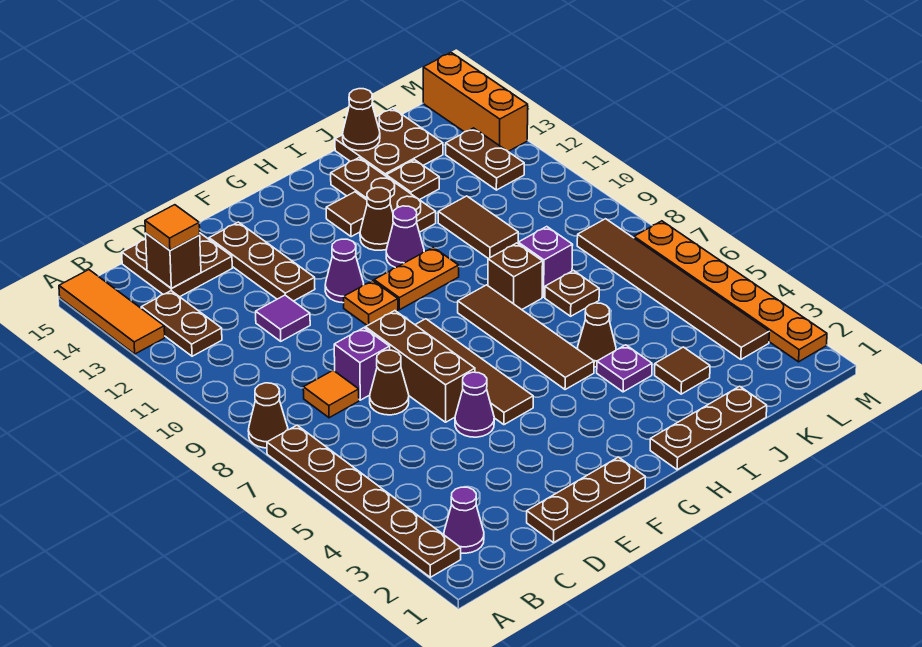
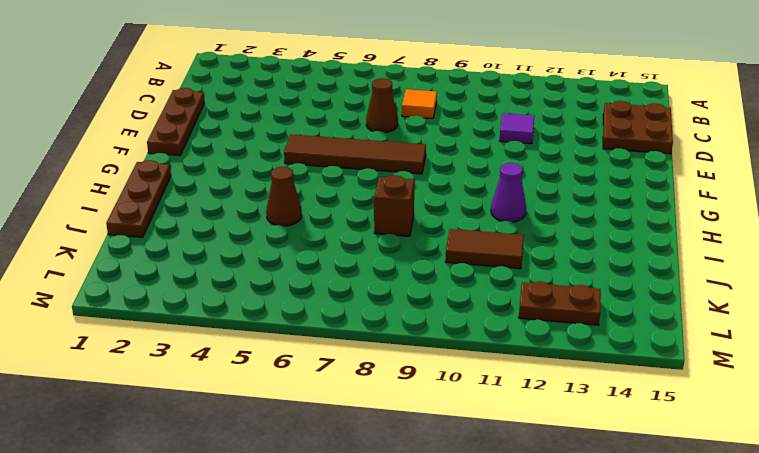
none -> brown 1x6 plate [267,425,461,577]
none -> brown 1x1 cone [248,383,288,448]
none -> orange 1x3 tile [59,270,165,354]
none -> purple 1x1 cone [444,487,484,553]

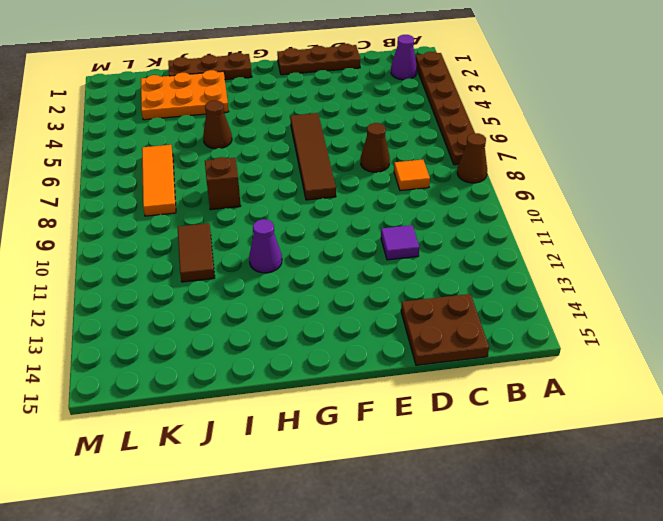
orange 2x3 plate [141,70,229,120] -> brown 1x1 tile [655,347,710,394]
orange 1x3 tile [142,145,176,216] -> orange 1x3 tile moved to [59,270,165,354]
none -> brown 1x2 plate [141,291,222,356]
none -> purple 1x1 brick [334,328,390,400]
none -> purple 1x1 cone [455,372,494,437]
none -> brown 1x3 brick [365,311,475,422]

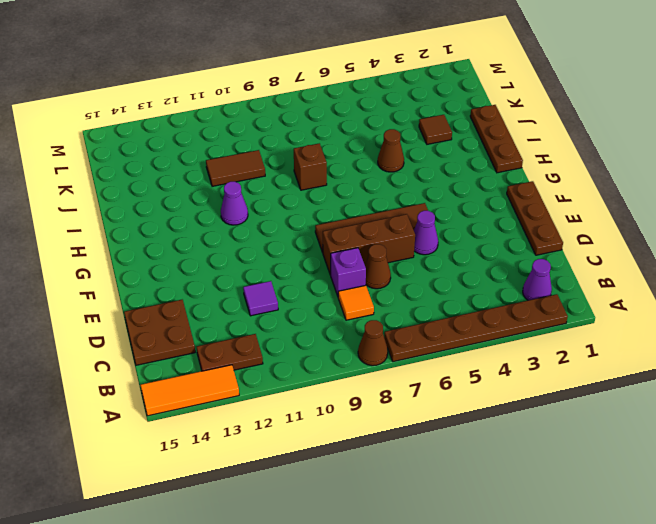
none -> brown 1x3 plate [209,222,315,301]
none -> orange 1x1 plate [344,281,398,326]
none -> purple 1x1 cone [325,239,364,303]
none -> orange 1x2 plate [374,247,459,310]

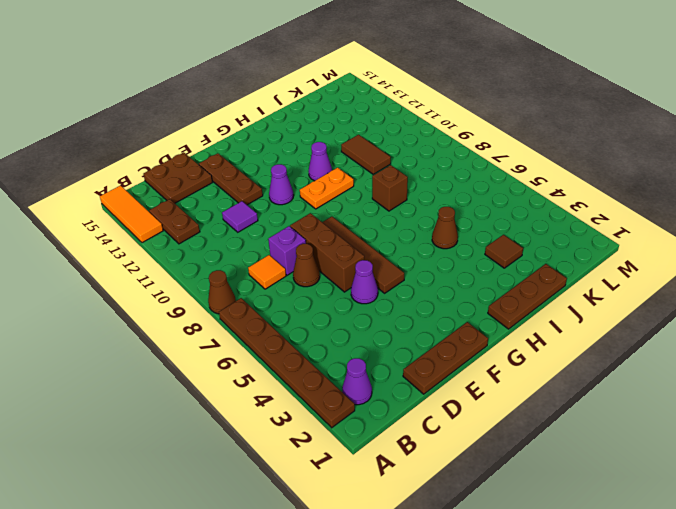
none -> orange 1x1 plate [344,281,398,326]
none -> brown 1x4 tile [458,285,594,390]
none -> brown 1x1 cone [360,188,393,250]
none -> brown 1x1 tile [326,192,367,237]

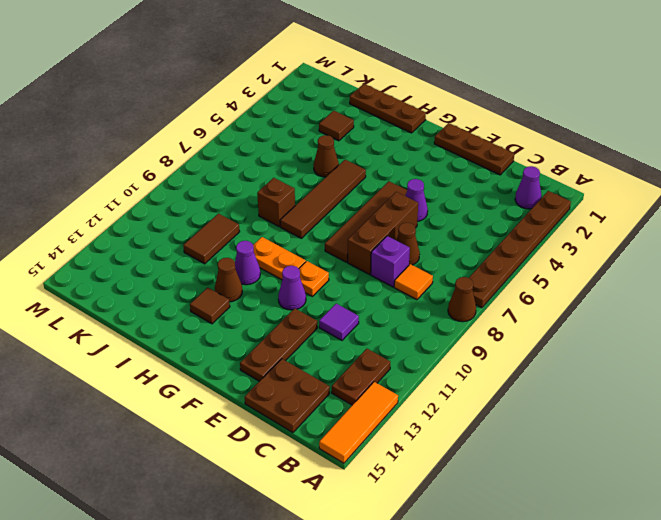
none -> purple 1x1 plate [597,345,652,392]
none -> brown 1x3 plate [331,158,436,232]
none -> brown 1x1 plate [545,270,599,316]
none -> purple 1x1 brick [518,227,573,297]

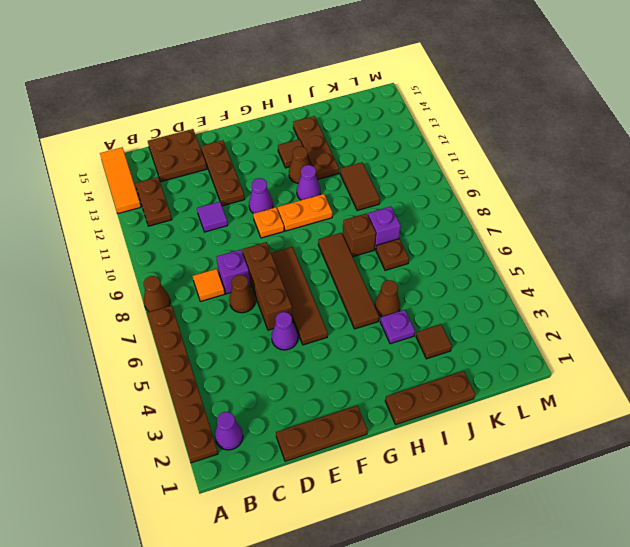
none -> brown 1x1 plate [386,160,439,200]
none -> brown 2x2 plate [335,108,443,176]
none -> brown 1x6 tile [577,219,769,359]
none -> brown 1x2 plate [446,128,524,190]

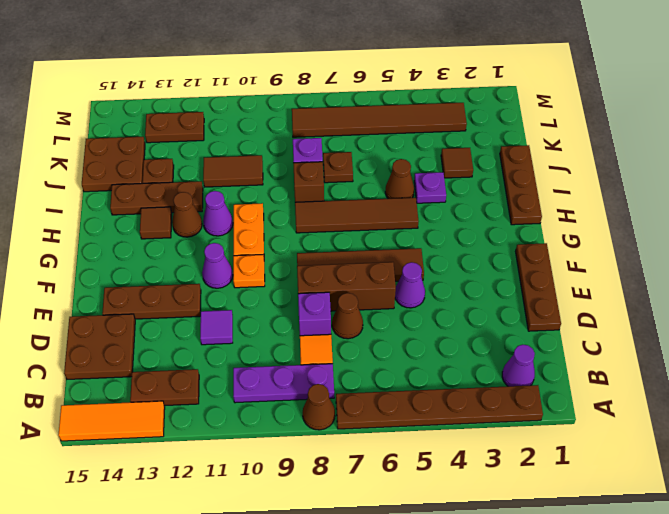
purple 1x3 plate [233,364,334,403] -> none
none -> orange 1x6 plate [634,221,827,362]
none -> orange 1x3 brick [423,53,528,151]
none -> brown 1x1 brick [146,233,201,288]
none -> brown 1x1 cone [343,89,380,151]

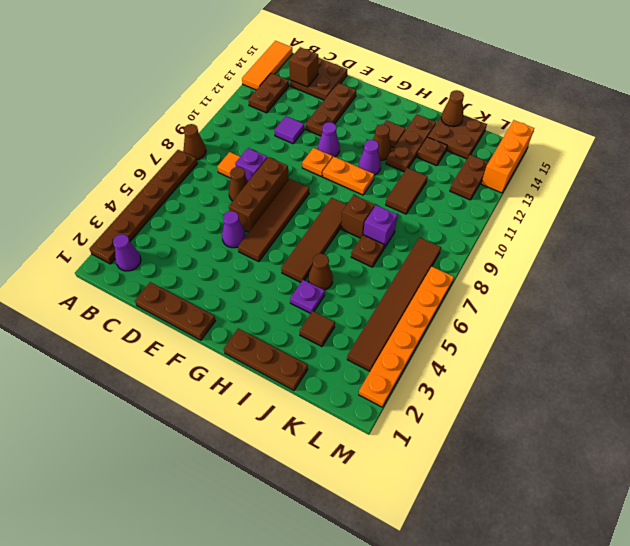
none -> orange 1x1 tile [145,205,200,250]

